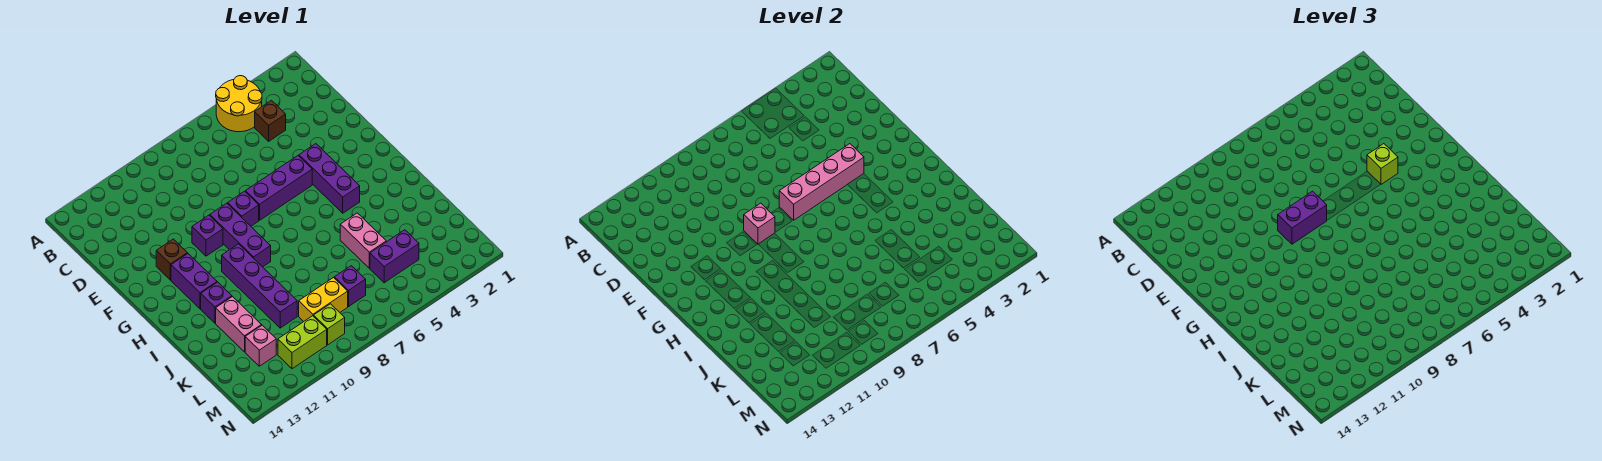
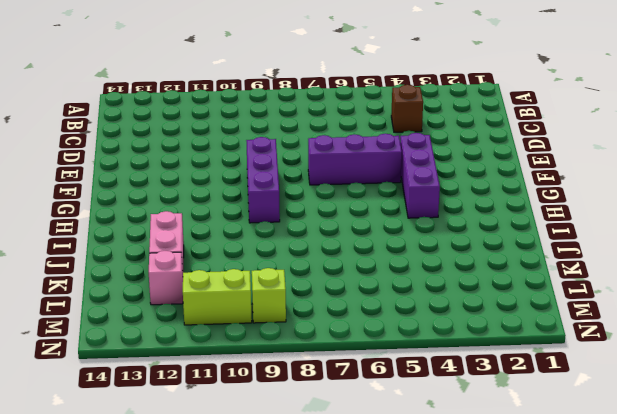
none -> yellow 2x2 round brick [216,76,262,132]
none -> purple 1x1 brick [228,191,259,226]
none -> purple 1x1 brick [192,215,223,256]

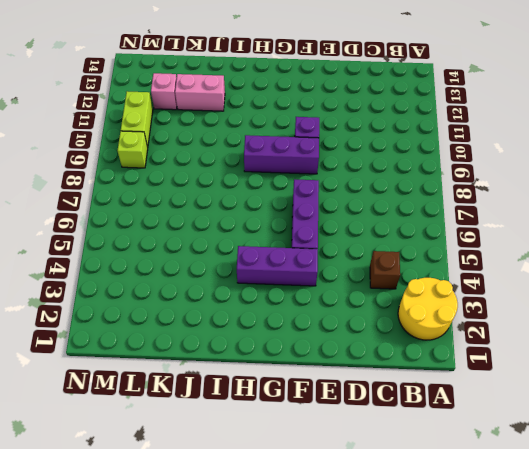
yellow 2x2 round brick [398,278,458,340] -> yellow 2x2 round brick moved to [216,76,262,132]
none -> purple 1x1 brick [228,191,259,226]
none -> brown 1x1 brick [156,239,187,280]
none -> purple 1x2 brick [171,254,217,309]

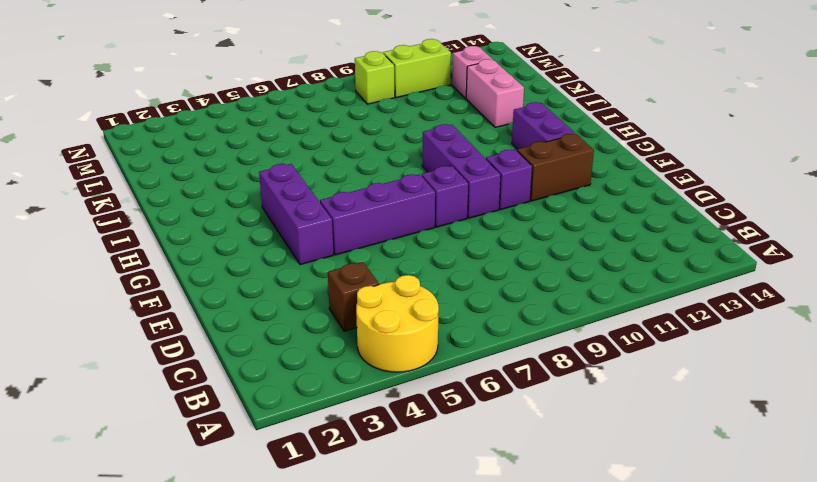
brown 1x2 brick [517,134,594,201] -> brown 1x1 brick [156,239,187,280]
none -> purple 1x4 brick [222,244,297,328]
none -> purple 1x1 brick [201,282,232,323]
none -> pink 1x2 brick [340,213,386,268]

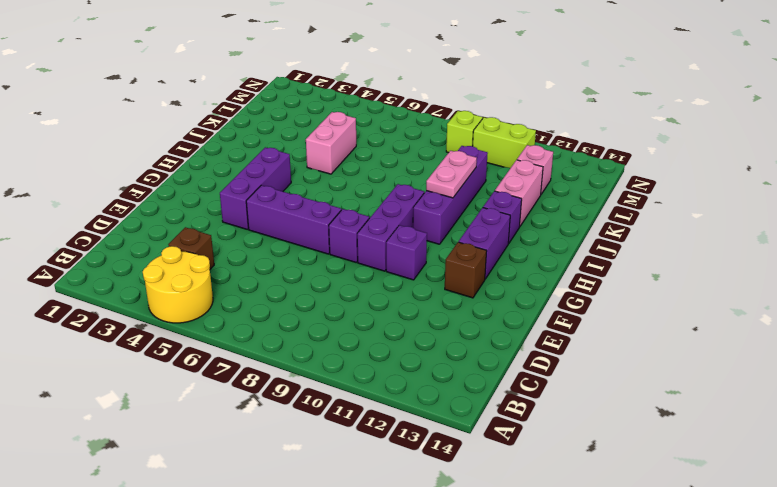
pink 1x2 plate [426,151,477,198] -> none
none -> purple 1x2 brick [370,230,419,283]
none -> purple 1x1 brick [334,266,366,306]
none -> yellow 1x2 brick [299,278,348,322]

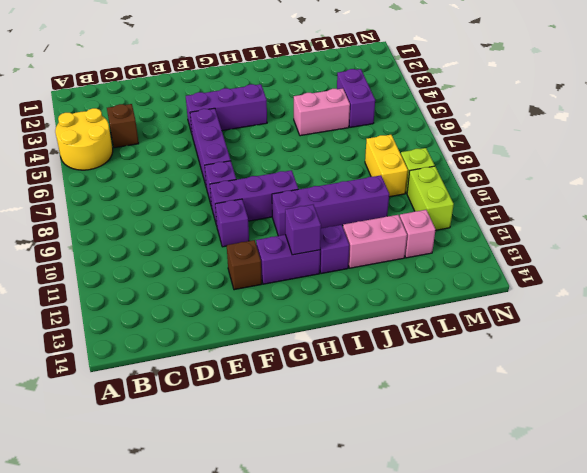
purple 1x1 brick [285,205,321,255] -> purple 1x1 brick moved to [334,266,366,306]
none -> pink 1x4 brick [779,144,864,220]
none -> pink 1x1 brick [744,203,775,244]
none -> lime 1x1 brick [1367,144,1398,184]

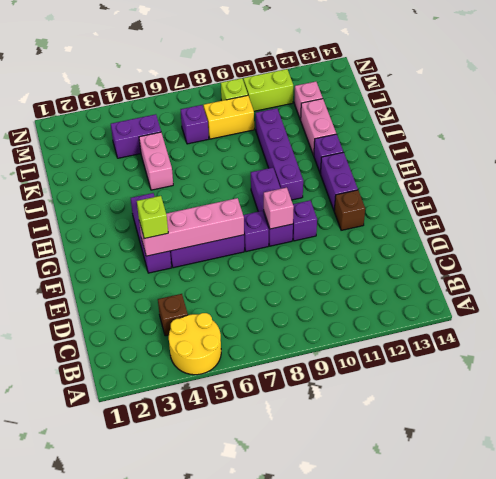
none -> purple 1x2 brick [1278,191,1327,244]

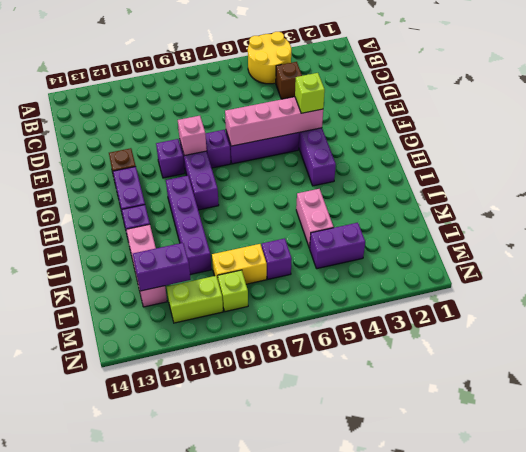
purple 1x2 brick [133,243,191,291] -> purple 1x2 brick moved to [1278,191,1327,244]

